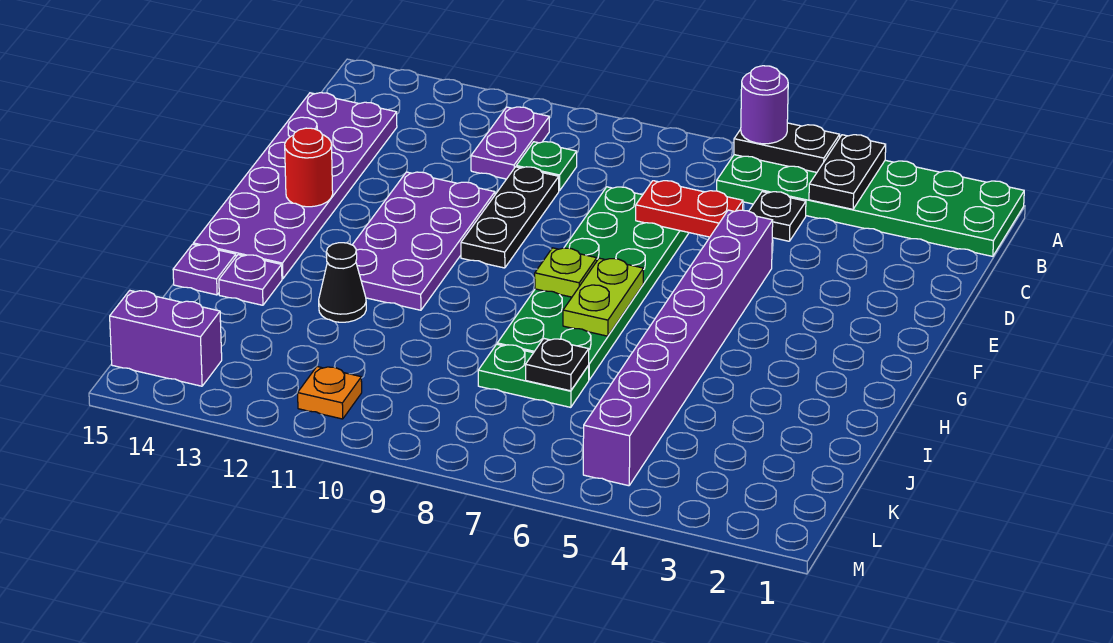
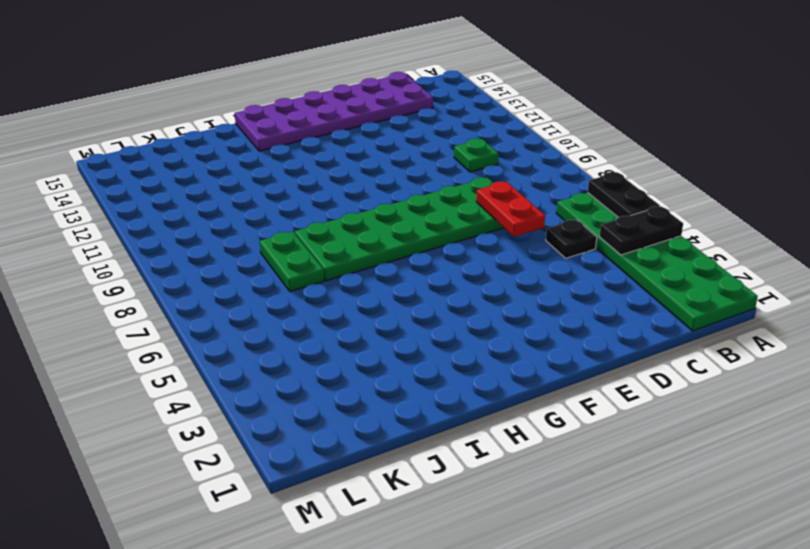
none -> purple 1x2 plate [471,107,549,179]
none -> black 1x3 plate [461,167,559,268]
none -> purple 1x8 brick [583,210,773,486]

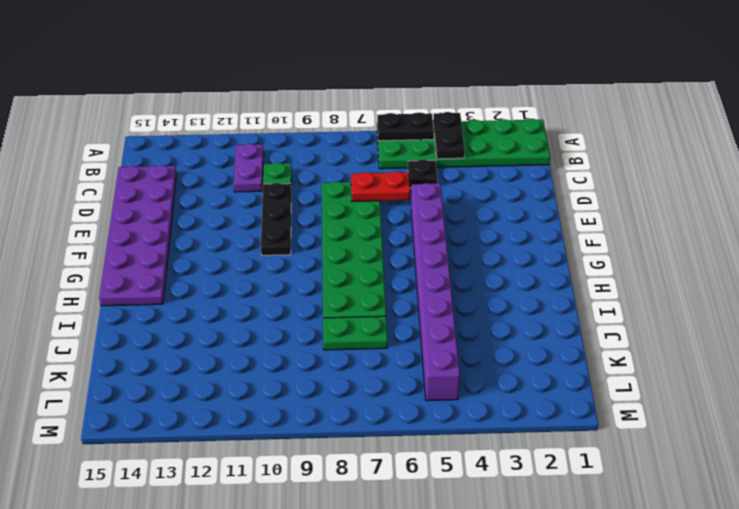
none -> purple 2x4 plate [353,172,495,310]
none -> black 1x1 cone [319,243,366,322]
none -> purple 1x1 plate [219,255,282,305]

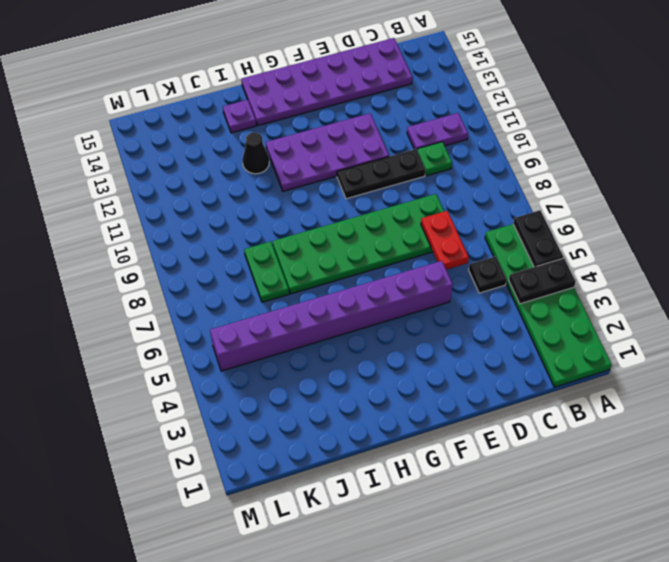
none -> purple 1x1 plate [173,244,236,295]
none -> orange 1x1 plate [298,367,362,419]
none -> purple 1x2 brick [110,291,222,386]

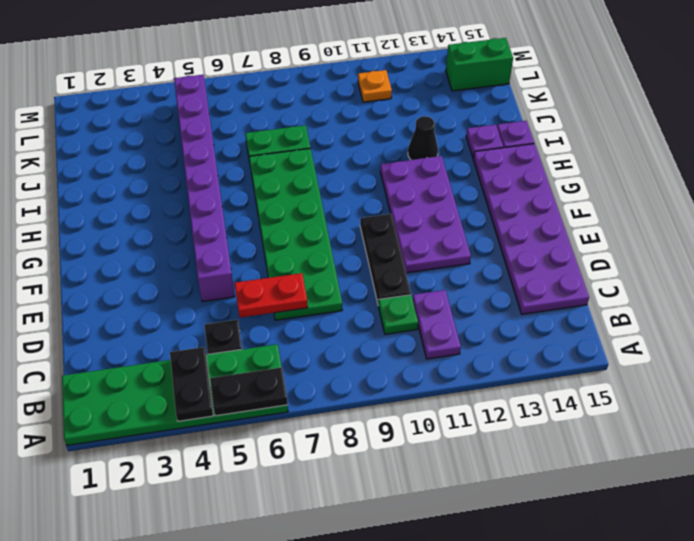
green 1x2 brick [446,38,513,91] -> purple 1x2 brick [110,291,222,386]
none -> red 1x1 round brick [285,128,333,207]
none -> lime 1x2 plate [563,258,643,336]
none -> lime 1x1 plate [535,248,597,297]

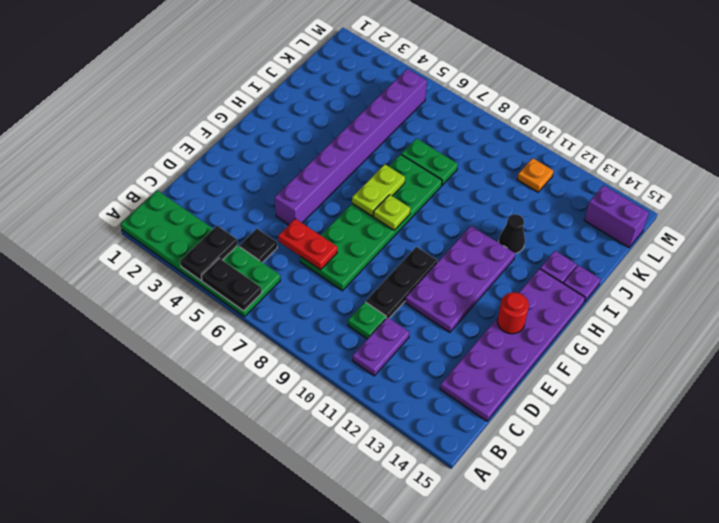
none -> black 1x1 plate [526,339,589,391]
none -> purple 1x1 round brick [741,66,788,144]

